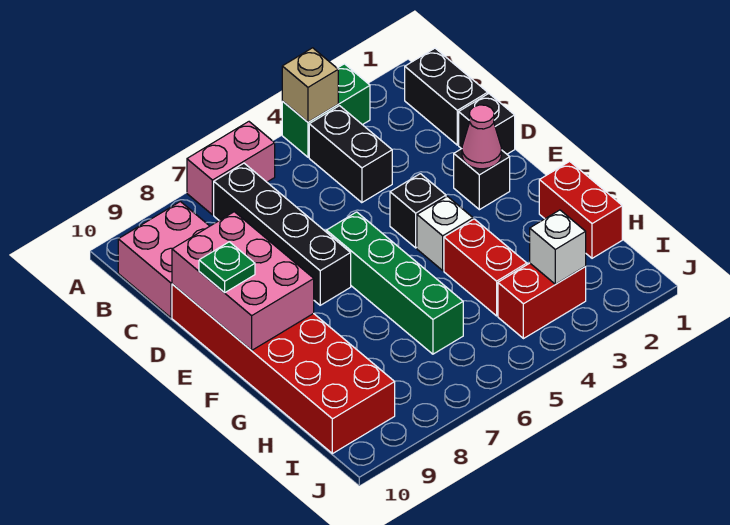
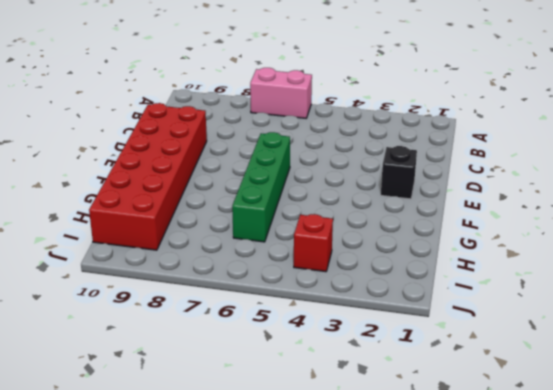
red 1x1 brick [294,214,333,272] -> red 1x2 brick [498,263,586,339]
none -> green 1x2 brick [282,64,370,157]
none -> black 1x2 brick [405,48,488,145]
none -> black 1x2 brick [309,106,392,203]

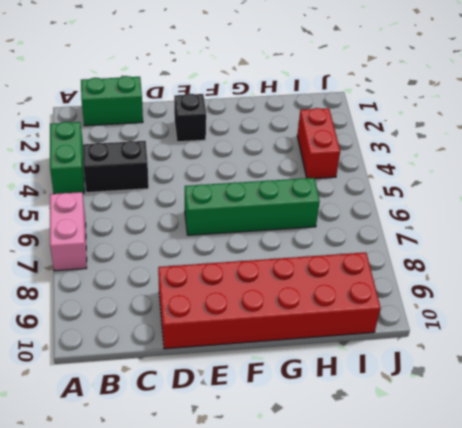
green 1x2 brick [81,76,143,126] -> black 1x2 brick [405,48,488,145]
none -> black 1x4 brick [214,163,351,305]
none -> pink 2x2 brick [118,202,209,318]
none -> black 1x1 brick [459,94,515,154]

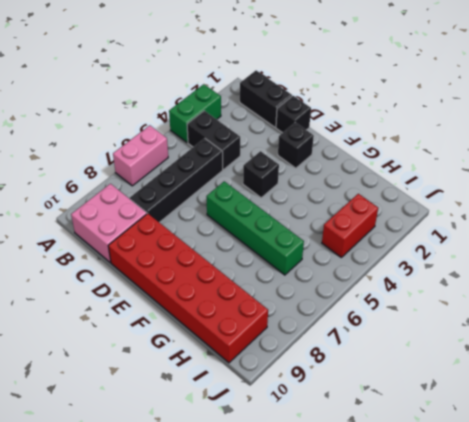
black 1x4 brick [130,138,223,223] -> black 1x4 brick turned to [214,163,351,305]
none -> white 1x1 brick [417,196,473,270]
none -> red 1x2 brick [539,161,622,258]
none -> red 1x2 brick [444,219,527,316]

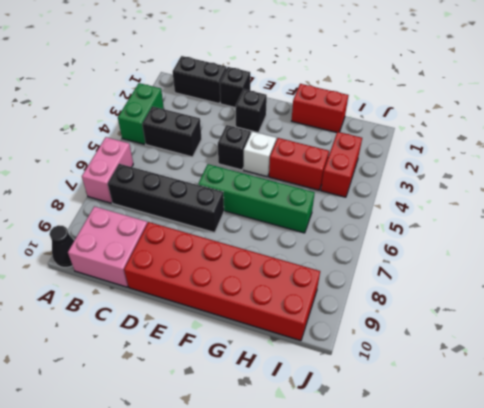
black 1x1 cone [49,225,74,268] -> none
none -> tan 1x1 brick [282,48,338,122]
none -> pink 2x3 brick [172,212,314,351]
none -> pink 1x1 cone [462,105,502,169]

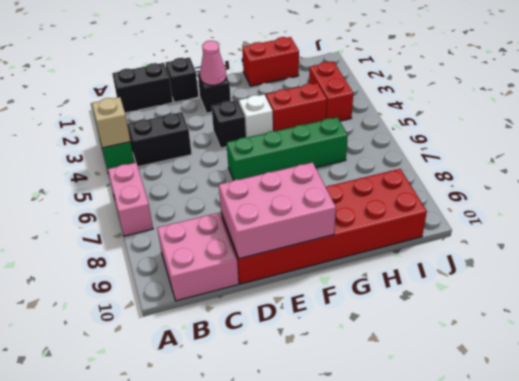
none -> black 1x4 brick [214,163,351,305]
none -> white 1x1 brick [530,210,586,284]
none -> green 1x1 plate [199,242,255,293]

